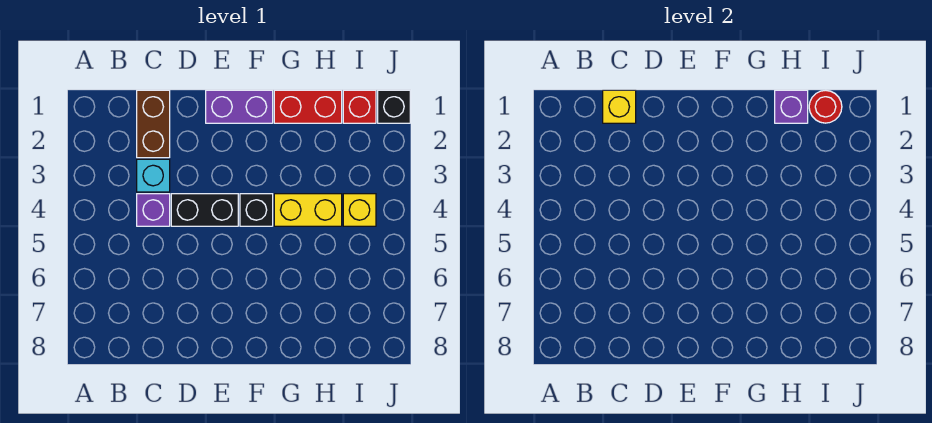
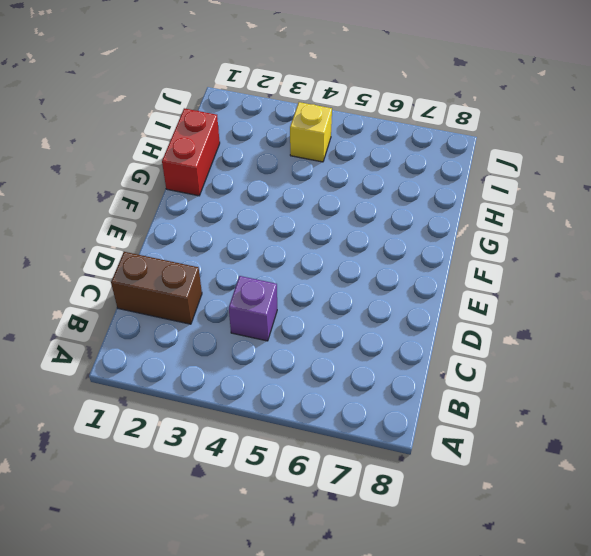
none -> cyan 1x1 brick [137,159,170,192]
none -> black 1x2 brick [171,194,238,226]
none -> purple 1x2 brick [206,90,273,123]

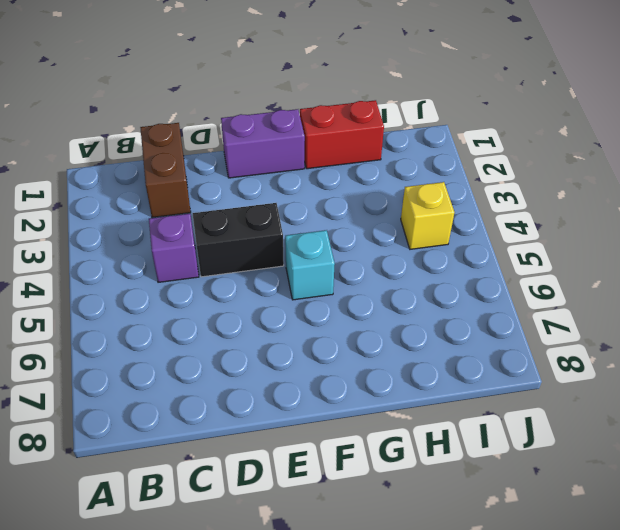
cyan 1x1 brick [285,230,335,300] -> cyan 1x1 brick moved to [137,159,170,192]
none -> black 1x1 brick [240,194,273,226]
none -> yellow 1x2 brick [274,194,342,226]
none -> red 1x1 brick [343,90,376,123]

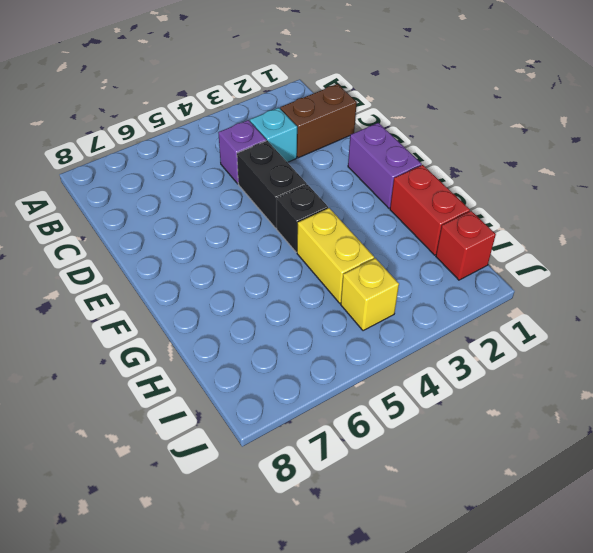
none -> black 1x1 brick [378,90,410,123]
none -> yellow 1x1 brick [603,90,636,123]
none -> purple 1x1 brick [775,90,808,123]

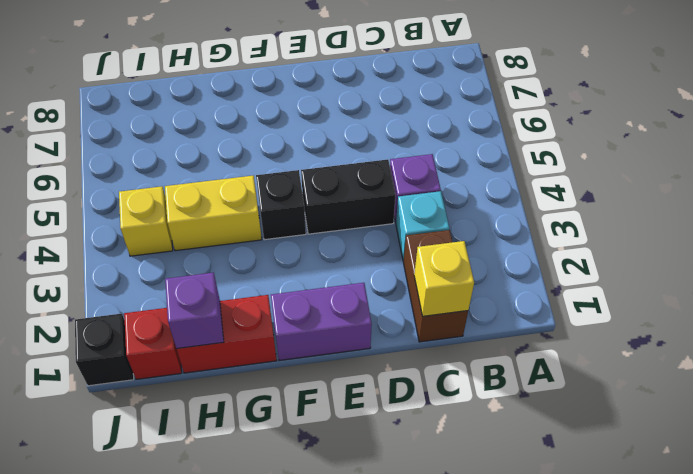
none -> red 1x1 round brick [809,90,842,123]

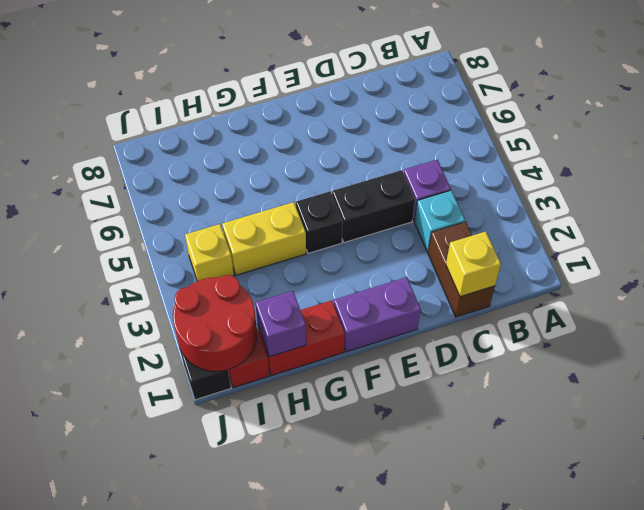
red 2x2 round brick [173,275,257,371] -> red 1x1 round brick [809,90,842,123]

